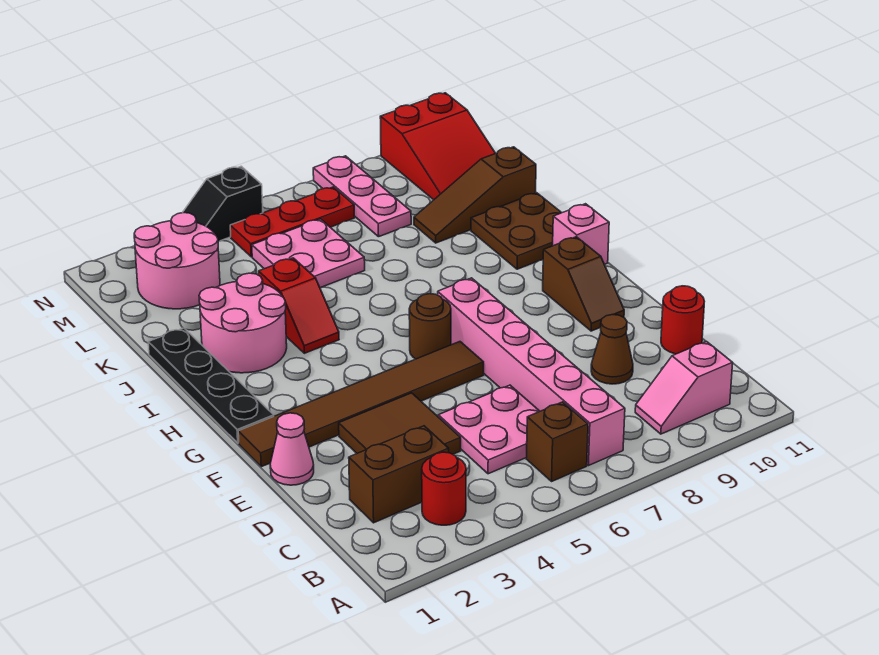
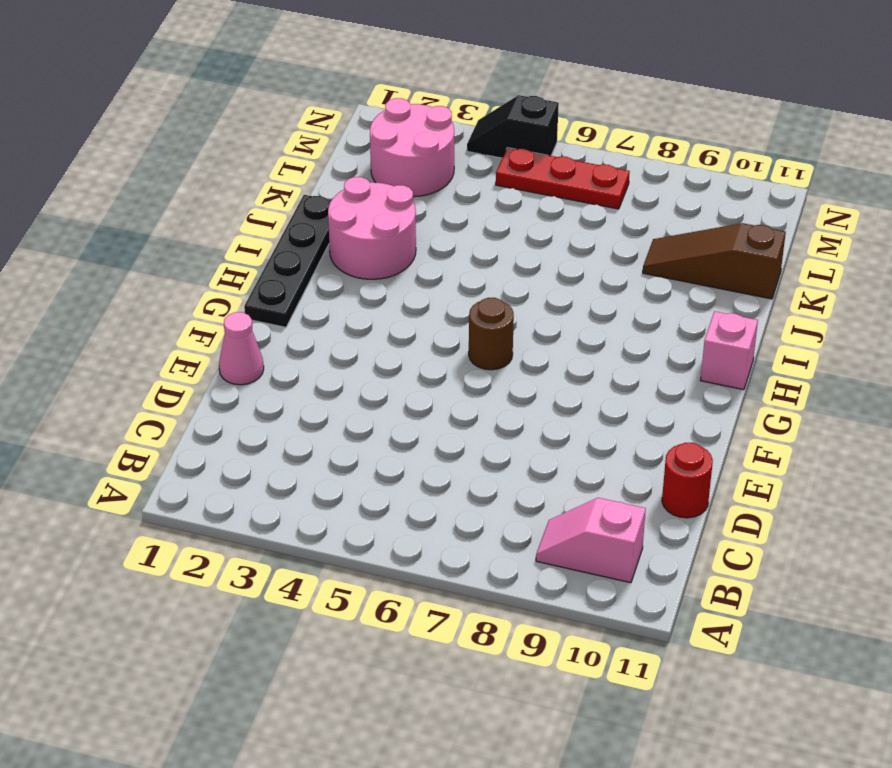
none -> red 1x1 round brick [422,452,466,525]
none -> brown 1x1 brick [526,402,588,481]
none -> pink 1x6 brick [438,278,625,466]

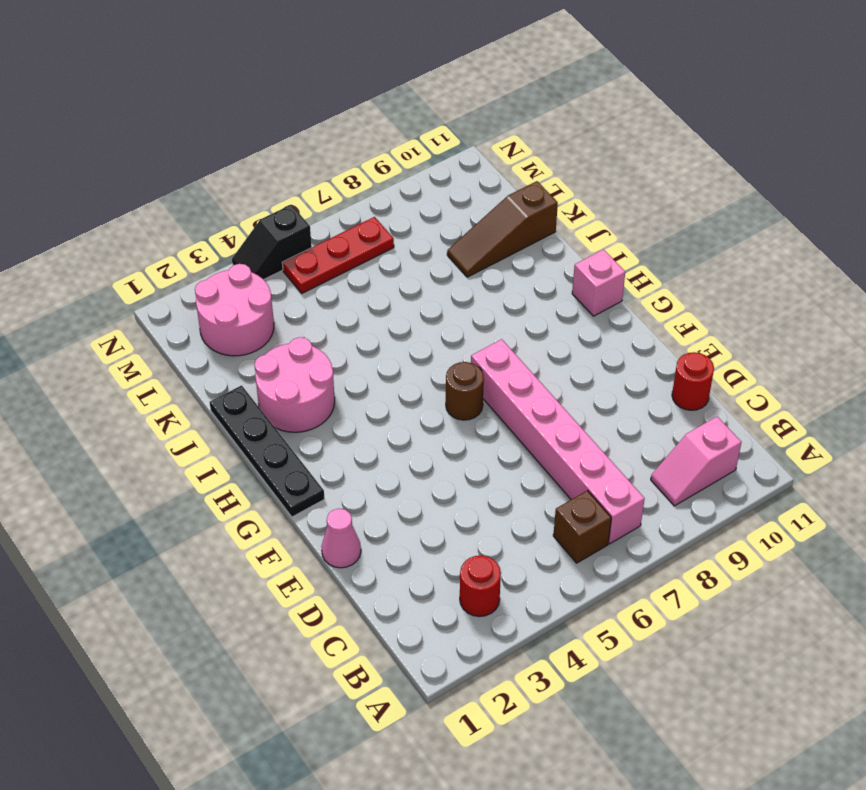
none -> brown 1x2 brick [349,426,449,523]
none -> pink 2x2 plate [438,385,540,474]
none -> brown 2x2 tile [339,393,461,454]

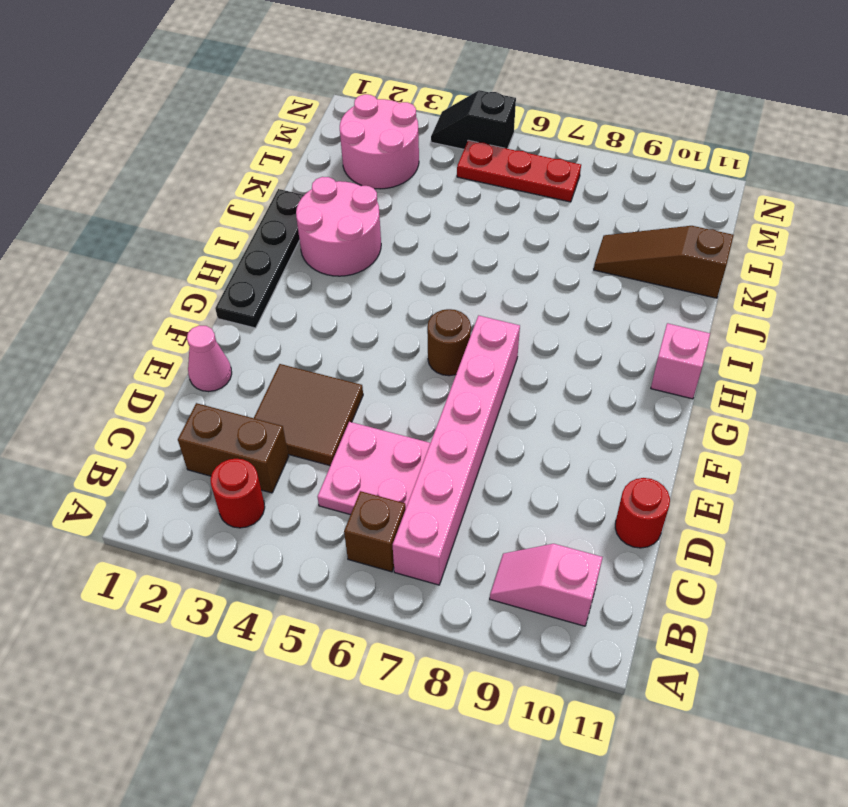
none -> brown 1x1 cone [591,315,633,384]
none -> brown 1x6 tile [238,342,484,467]
none -> brown 1x2 slope [543,237,624,331]

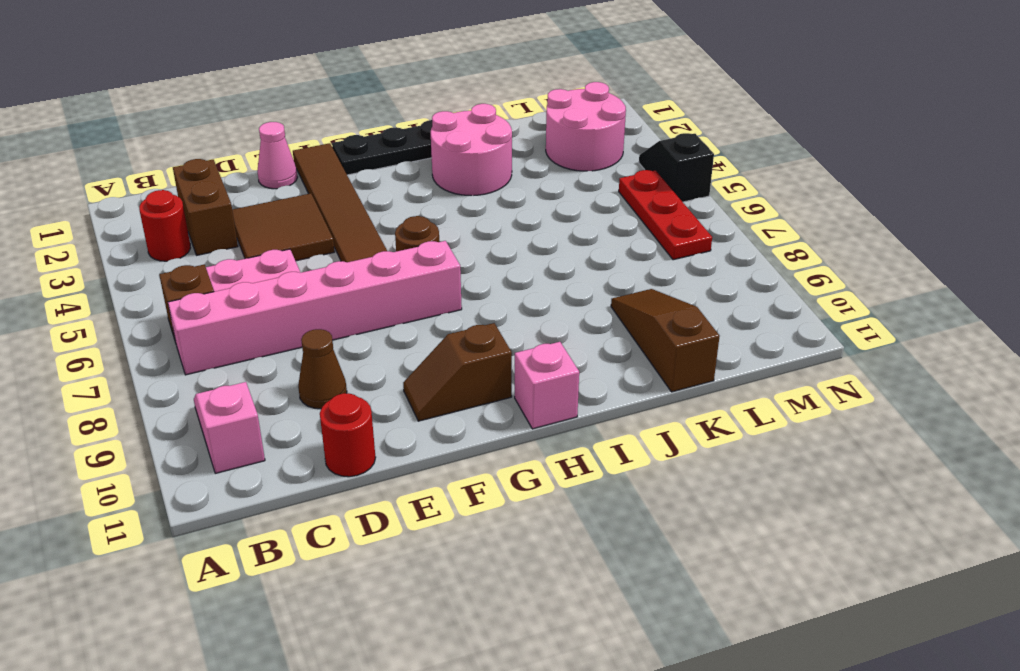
none -> red 1x2 slope [259,258,339,353]
none -> brown 2x2 plate [471,193,562,269]
none -> pink 2x2 plate [252,219,365,288]

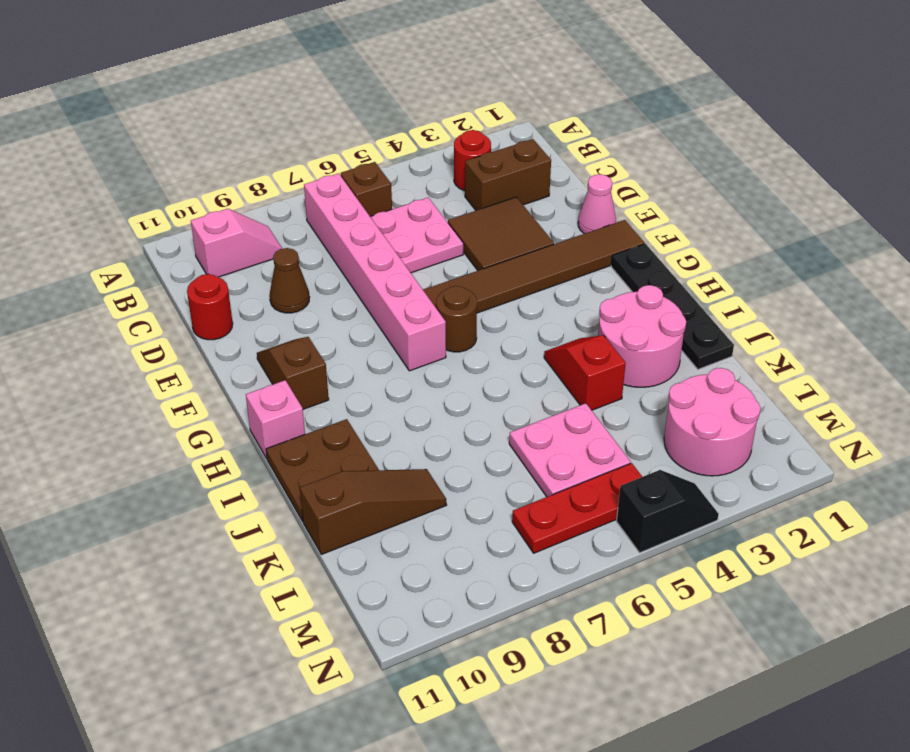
none -> pink 1x3 plate [313,156,411,237]
none -> red 2x3 slope [380,93,495,200]

